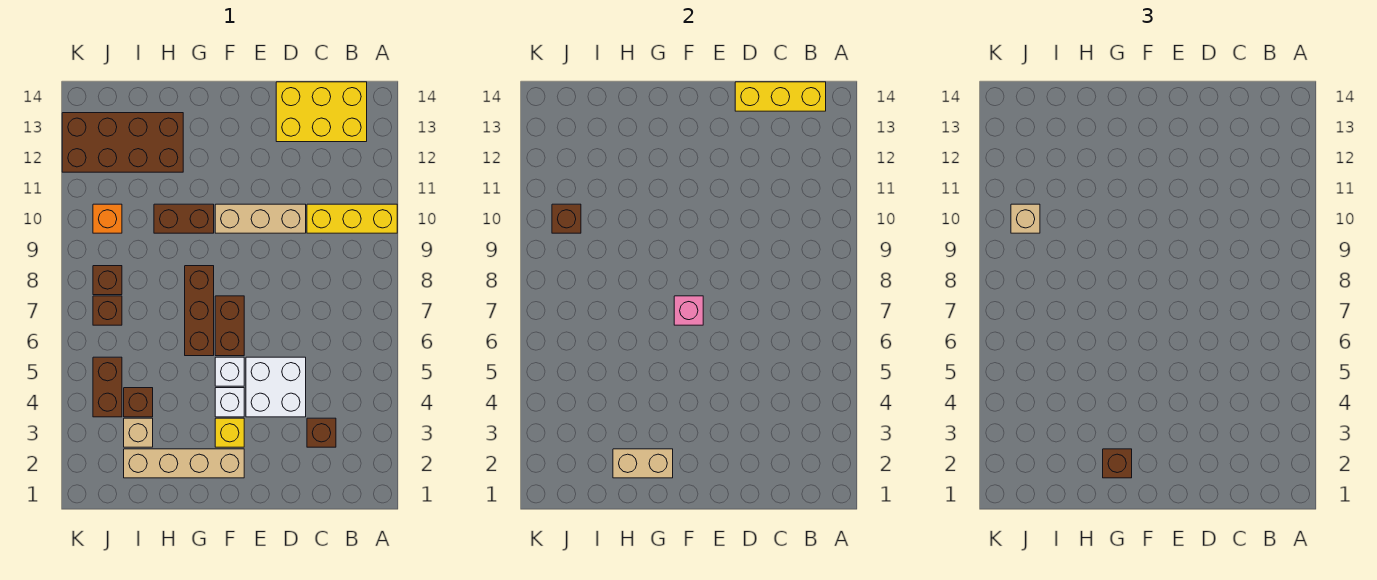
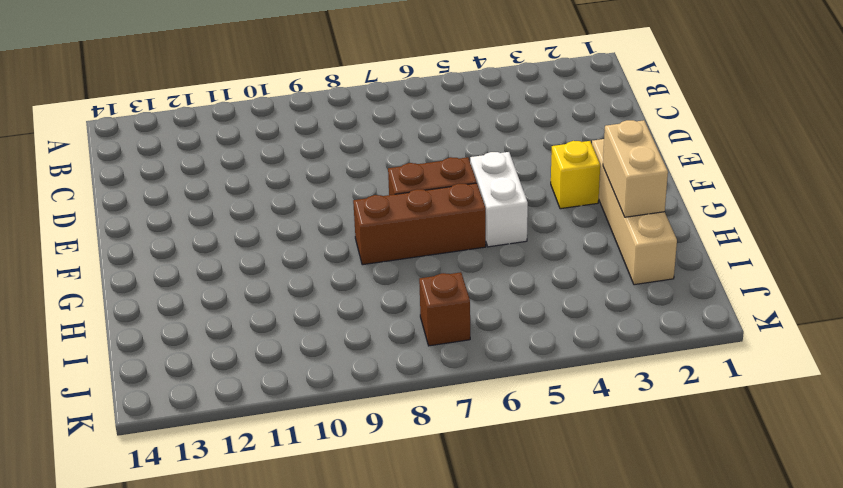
white 1x2 brick [470,152,528,247] -> white 1x1 brick [215,357,244,386]
none -> yellow 1x3 brick [307,204,397,233]
none -> yellow 2x3 brick [276,82,367,142]
none -> brown 1x1 brick [307,418,336,447]

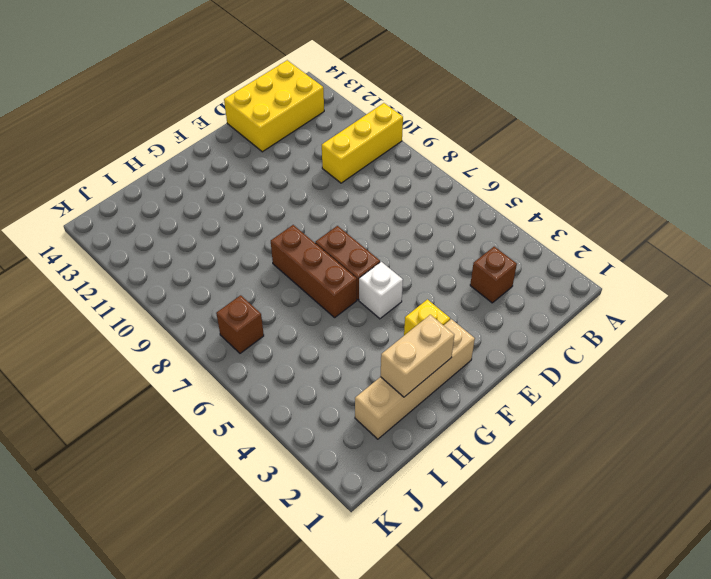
none -> white 2x2 brick [246,357,306,417]
none -> tan 1x3 brick [215,204,306,233]
none -> white 1x1 brick [215,388,244,417]

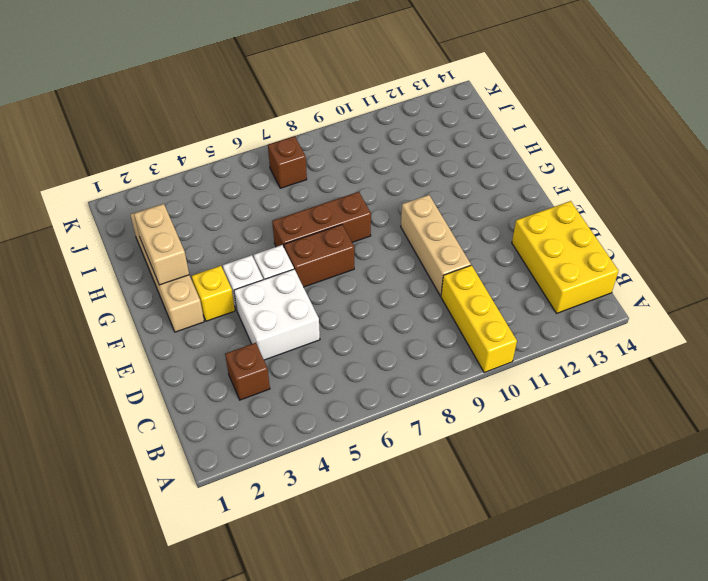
none -> brown 1x2 brick [154,204,214,233]
none -> brown 2x4 brick [62,113,183,172]
none -> tan 1x1 brick [124,418,153,447]

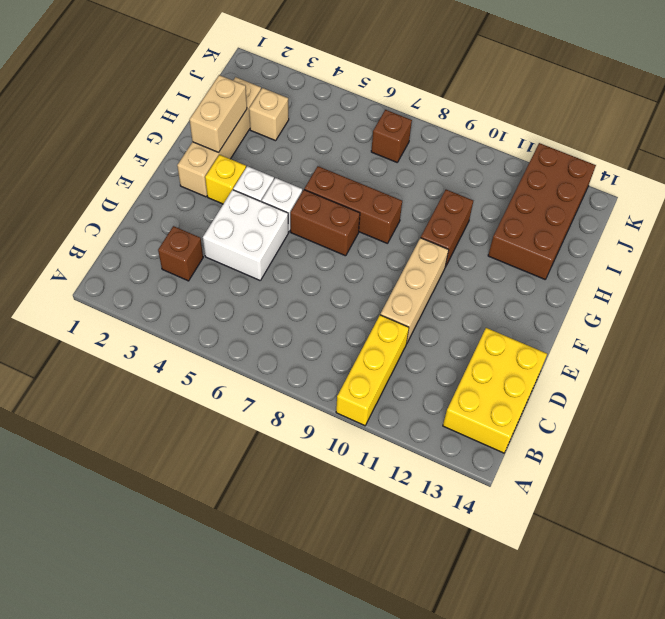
none -> brown 1x1 brick [124,388,153,417]
none -> brown 1x2 brick [93,357,122,417]
none -> brown 1x1 brick [93,266,122,295]

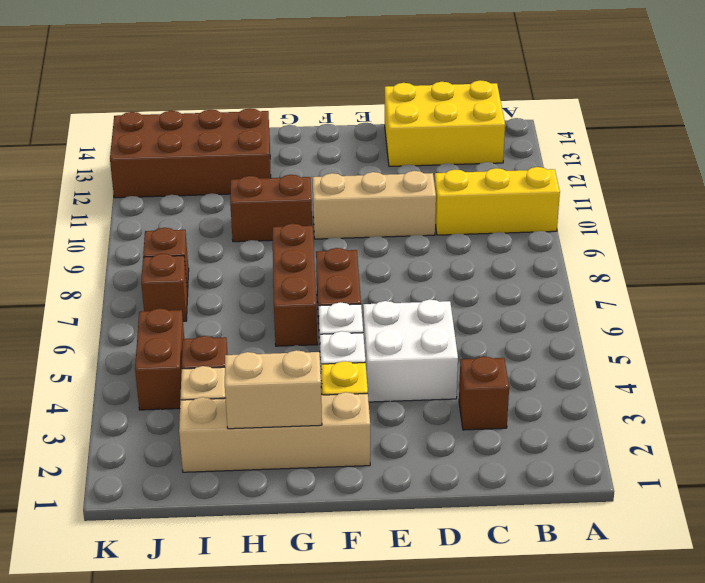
none -> orange 1x1 brick [93,204,122,233]
none -> yellow 1x3 brick [735,82,826,111]
none -> pink 1x1 brick [674,296,703,325]

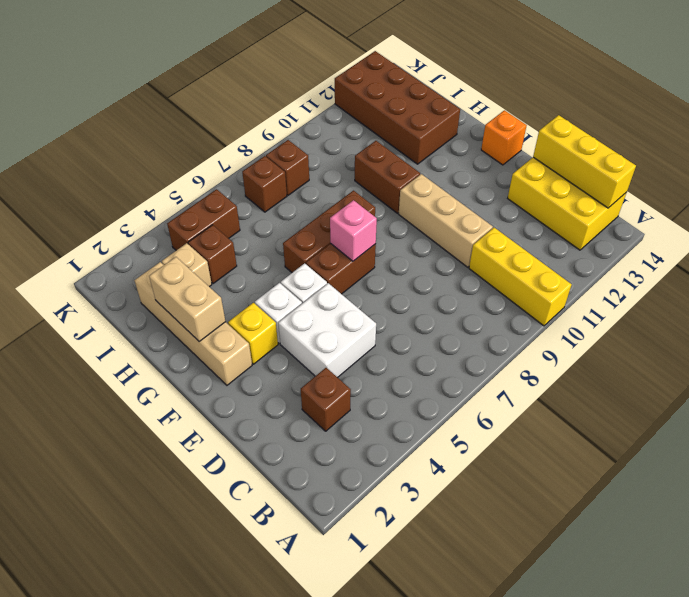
orange 1x1 brick [481,110,527,165] -> orange 1x1 brick moved to [93,204,122,233]
none -> brown 1x1 brick [552,204,581,233]
none -> brown 1x1 brick [1103,449,1132,478]
none -> tan 1x1 brick [1011,204,1040,233]

